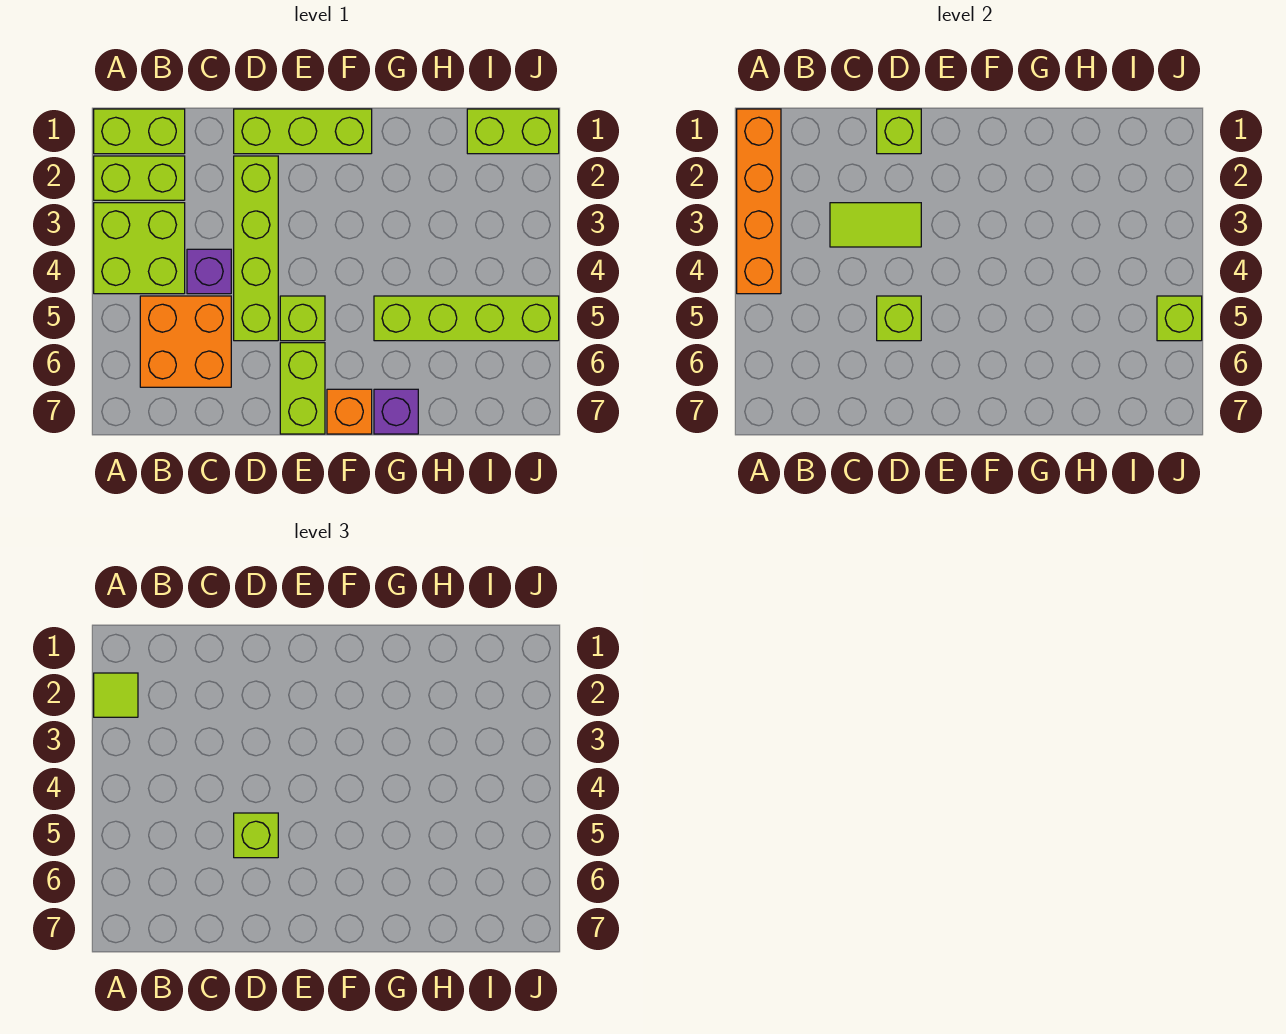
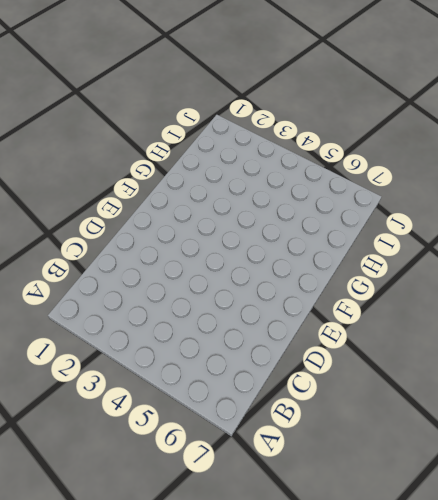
none -> lime 1x2 brick [94,109,185,154]
none -> lime 1x2 brick [94,156,185,200]
none -> lime 2x2 brick [94,203,185,294]

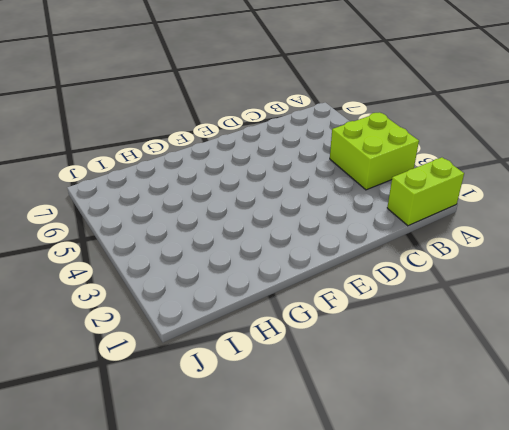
none -> lime 1x2 brick [94,156,185,200]
none -> orange 2x2 brick [140,296,231,387]
none -> purple 1x1 brick [187,249,231,294]

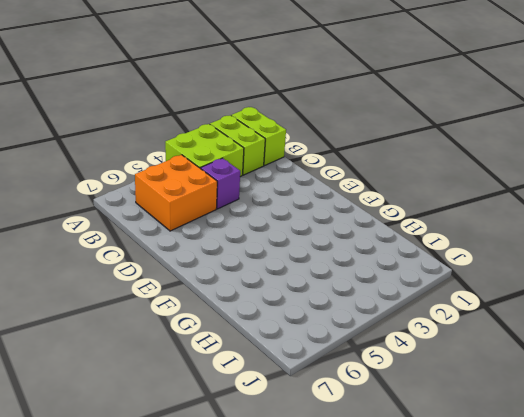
none -> lime 1x3 brick [234,109,372,154]
none -> lime 1x4 brick [234,156,278,341]
none -> lime 1x1 brick [280,296,325,341]

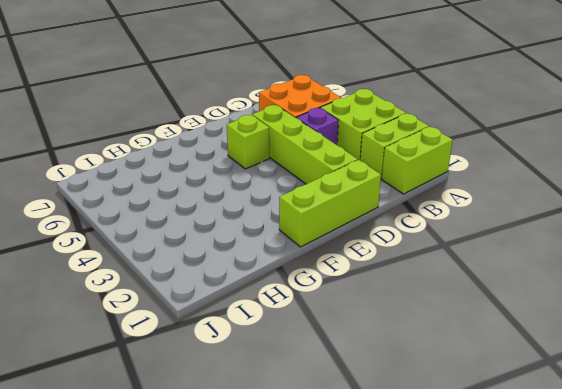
none -> lime 1x2 brick [280,343,325,434]
none -> orange 1x1 brick [327,389,372,434]
none -> lime 1x4 brick [374,296,559,341]

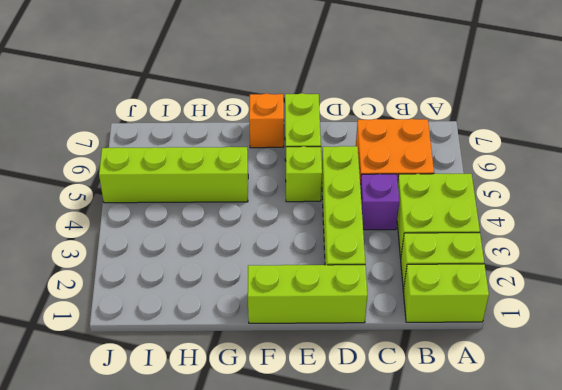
none -> purple 1x1 brick [374,389,418,434]
none -> lime 1x2 brick [467,109,559,154]
none -> orange 1x4 brick [737,109,781,294]

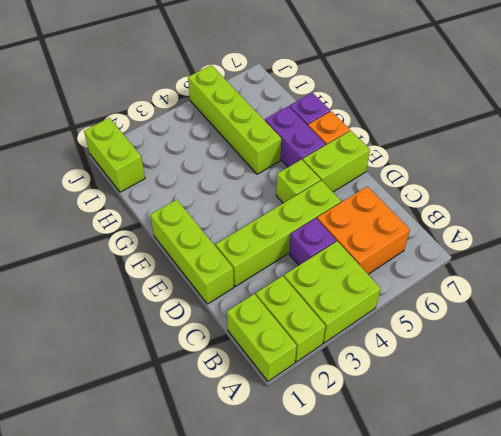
purple 1x2 brick [265,106,326,167] -> none
none -> orange 1x4 brick [737,109,781,294]
none -> lime 1x2 tile [830,203,921,247]
none -> lime 1x1 brick [877,109,921,154]

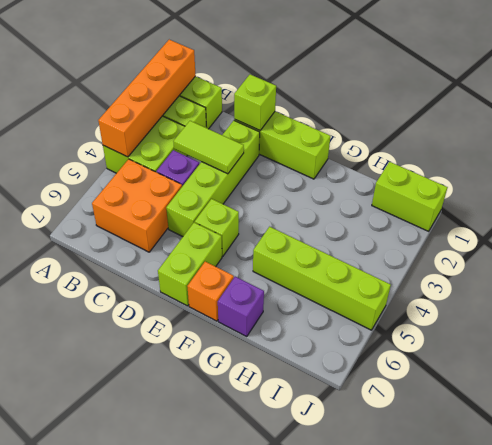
none -> lime 1x1 brick [877,296,921,341]
none -> lime 1x1 brick [1157,296,1202,341]
none -> lime 1x1 tile [94,673,138,717]

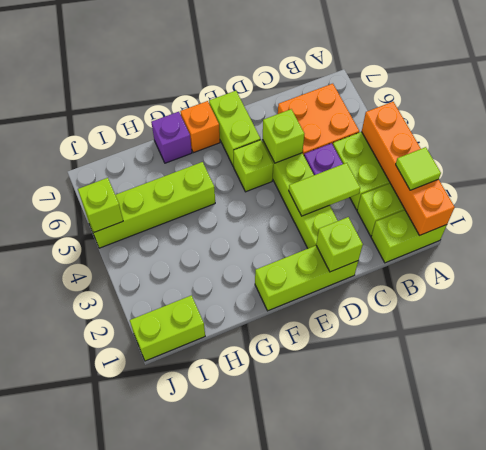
none -> lime 1x1 brick [234,813,278,858]

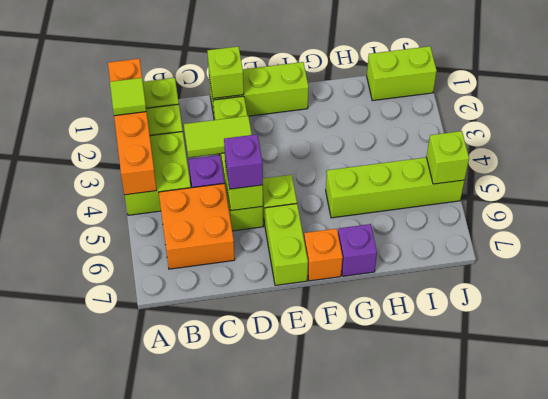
purple 1x1 brick [224,134,263,189] -> lime 1x1 brick [234,813,278,858]

